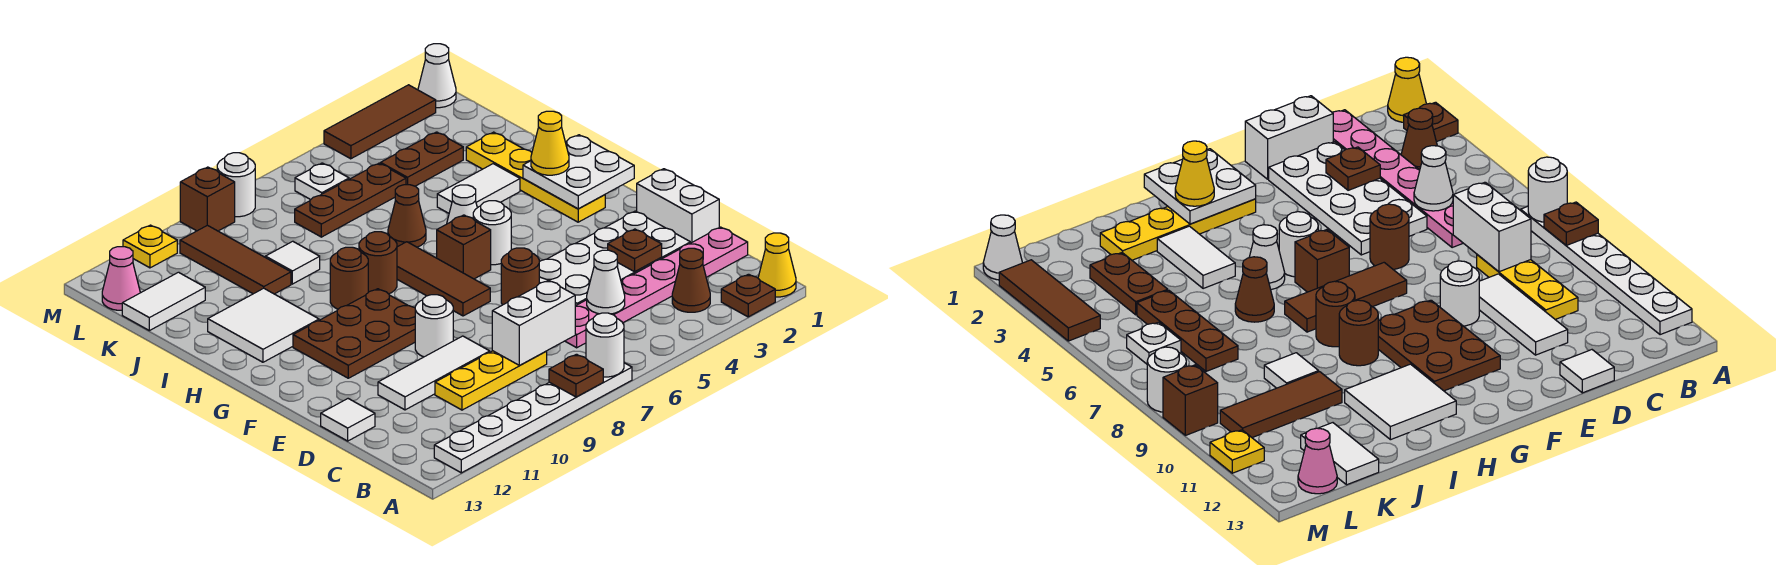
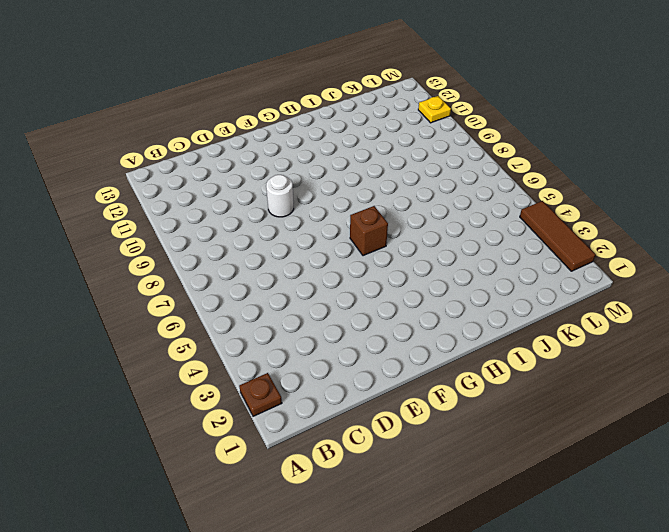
none -> yellow 1x1 cone [758,233,796,297]
none -> white 1x6 plate [434,363,632,473]
none -> brown 1x1 cone [672,248,710,312]
none -> pink 1x6 plate [565,227,748,348]

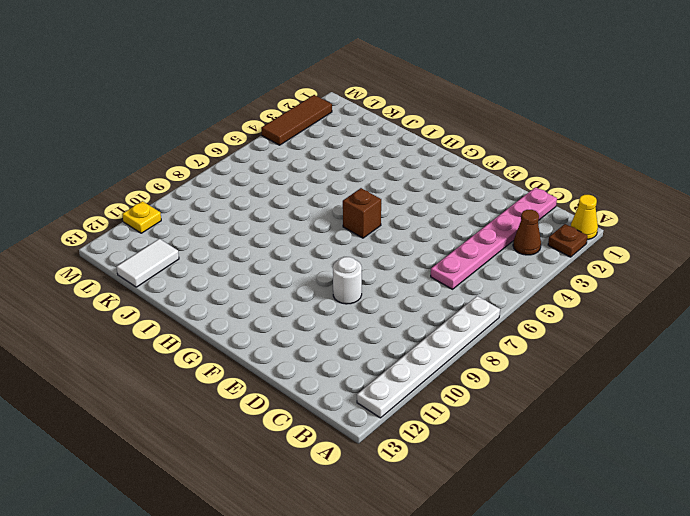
none -> yellow 1x3 plate [435,351,547,410]
none -> white 1x2 brick [637,169,719,243]
none -> white 2x4 plate [539,211,690,306]
none -> white 1x3 tile [378,336,490,410]

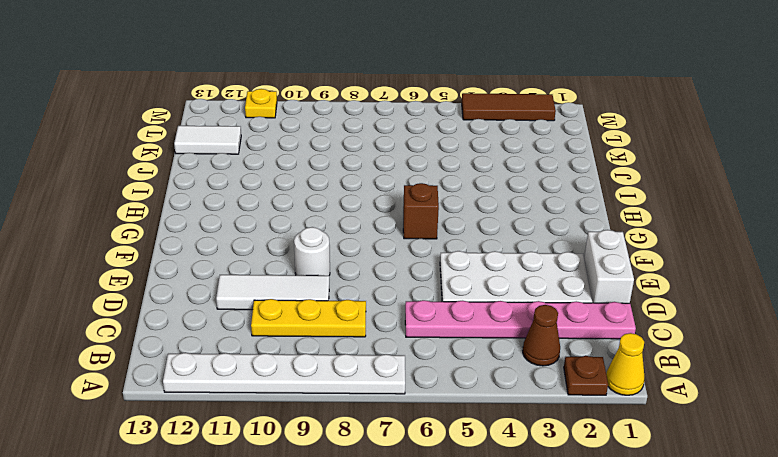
none -> white 1x1 tile [321,399,375,441]
none -> brown 1x1 round brick [501,248,539,305]
none -> brown 1x3 tile [397,242,490,316]
none -> brown 2x3 plate [293,289,415,378]

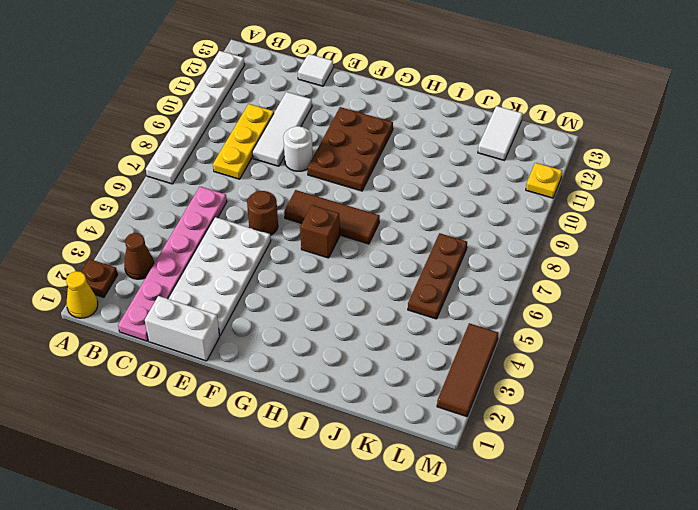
none -> yellow 1x4 plate [466,132,605,222]
none -> white 1x1 round brick [473,201,511,265]
none -> white 1x1 cone [447,185,477,224]
none -> brown 1x1 round brick [359,232,397,294]

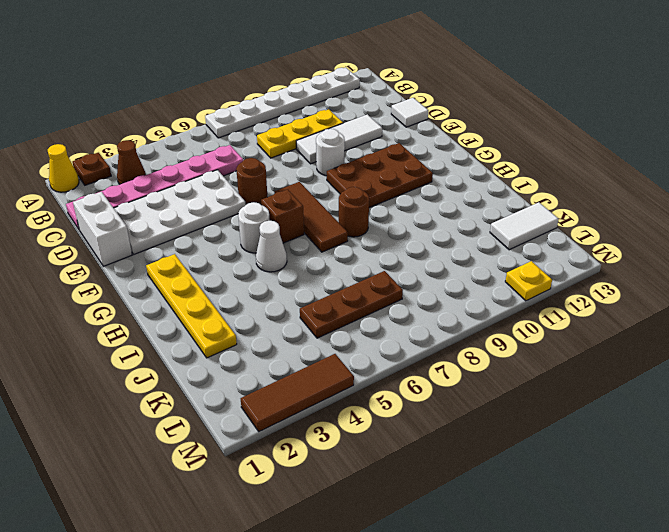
none -> brown 1x1 round brick [330,247,368,309]
none -> white 2x2 tile [208,288,319,362]
none -> white 1x2 tile [437,164,520,213]
none -> brown 1x1 cone [388,185,426,247]

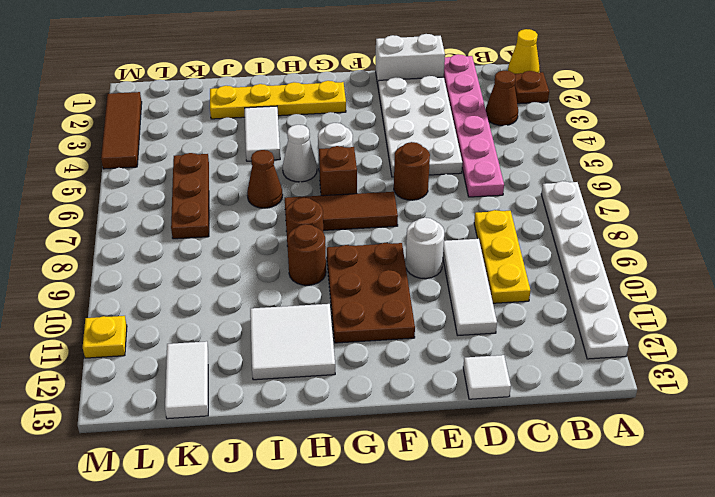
none -> white 1x1 tile [265,241,320,284]
none -> brown 1x3 tile [180,225,291,294]
none -> brown 1x2 plate [381,132,463,186]
none -> white 1x1 plate [295,163,349,200]

